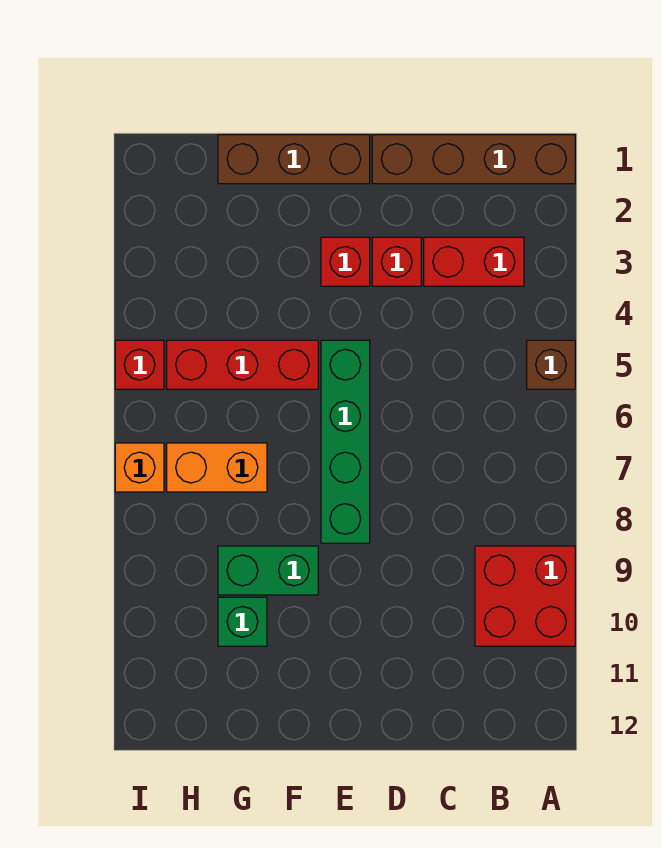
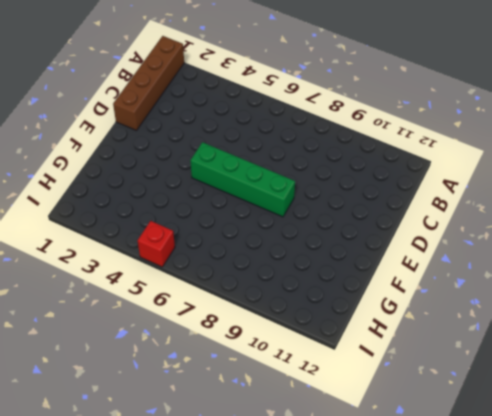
none -> brown 1x1 brick [527,340,575,389]
none -> red 2x2 brick [475,546,575,646]
none -> red 1x2 brick [424,237,524,286]

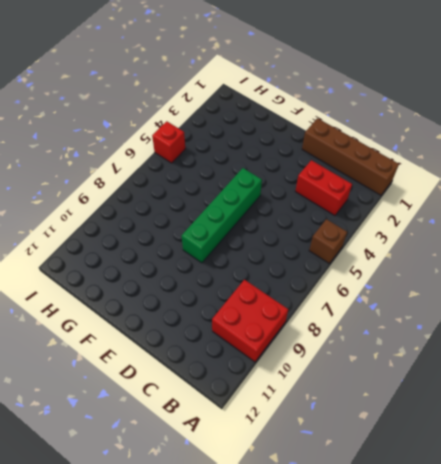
none -> red 1x1 brick [372,237,421,286]
none -> brown 1x3 brick [218,135,370,184]
none -> red 1x1 brick [321,237,370,286]

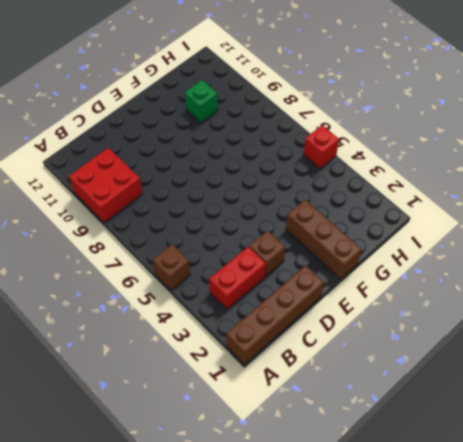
brown 1x1 brick [249,231,285,276] -> red 1x1 brick [372,237,421,286]
brown 1x3 brick [286,200,361,279] -> brown 1x3 brick turned to [218,135,370,184]
none -> red 1x1 brick [321,237,370,286]
none -> green 1x4 brick [321,340,370,543]
none -> red 1x3 brick [167,340,318,389]

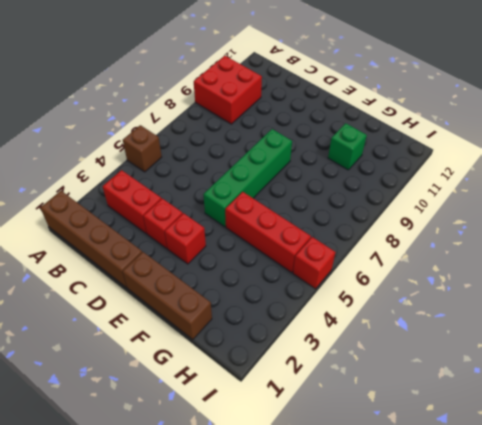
none -> green 1x2 brick [218,546,318,595]
none -> orange 1x2 brick [167,443,267,492]
none -> orange 1x1 brick [115,443,164,492]

